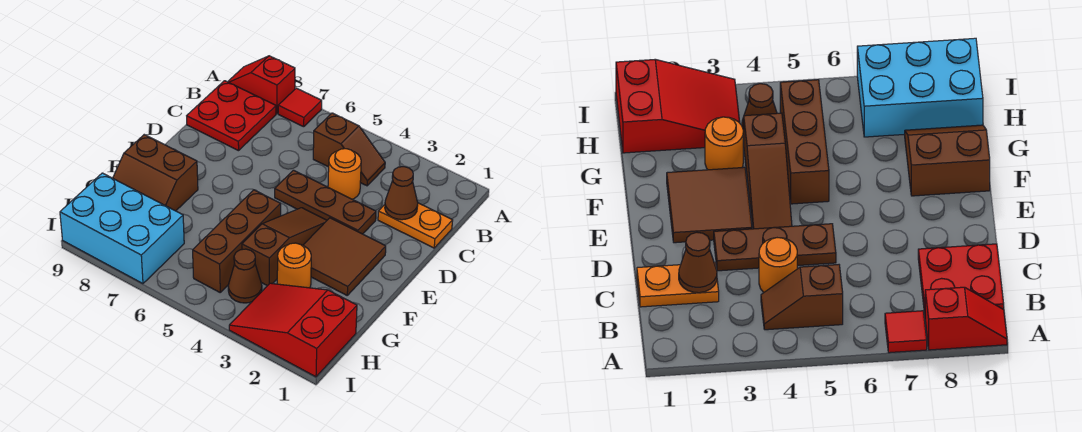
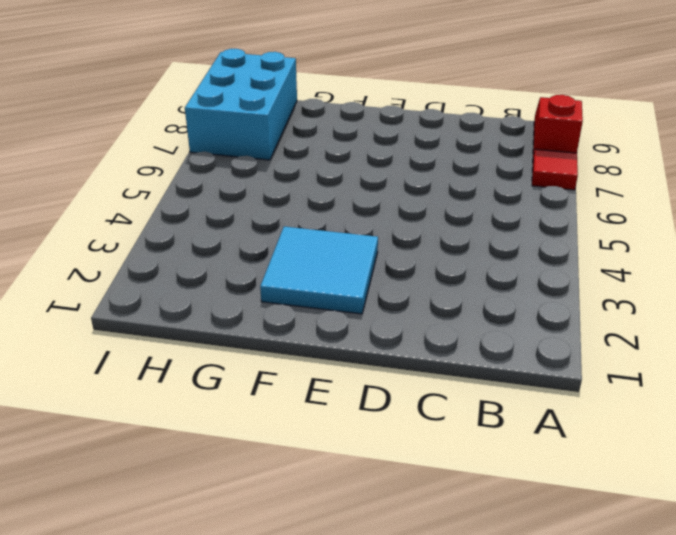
cyan 2x2 tile [260,227,378,314] -> brown 2x2 tile [303,218,386,295]
none -> brown 1x2 slope [313,113,385,186]
none -> red 2x2 plate [187,81,276,151]
none -> orange 1x2 plate [378,203,453,248]

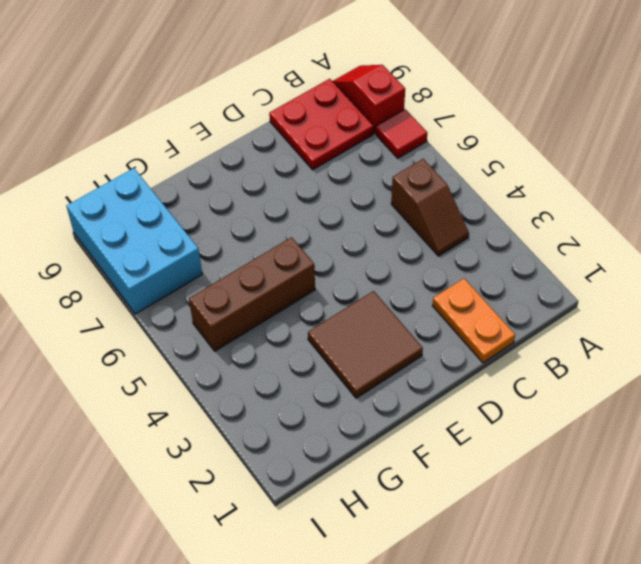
none -> orange 1x1 round brick [328,149,361,199]
none -> brown 1x3 plate [275,170,376,234]
none -> brown 1x3 slope [242,208,327,286]

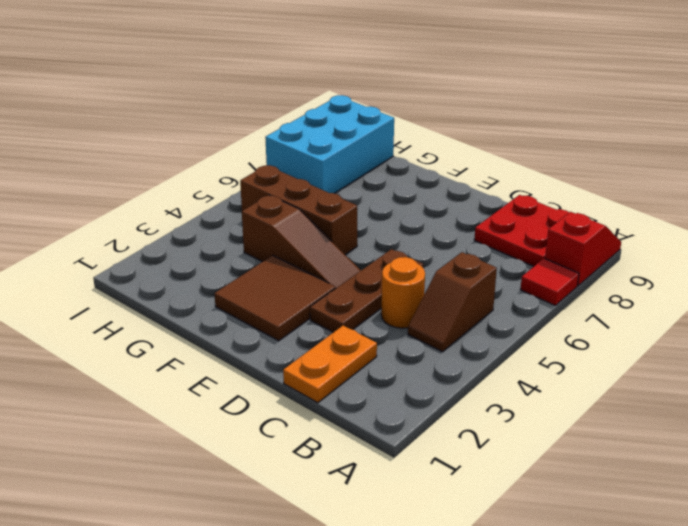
none -> brown 2x2 slope [113,135,198,211]
none -> orange 1x1 round brick [277,243,311,288]
none -> red 2x3 slope [229,283,357,377]

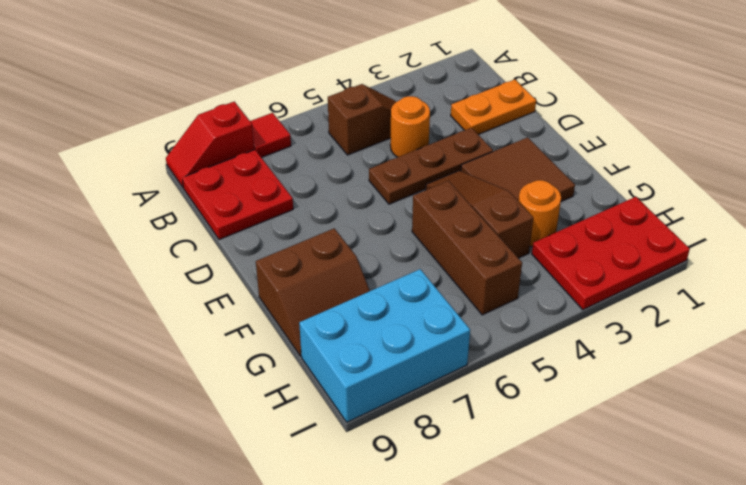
red 2x3 plate [532,197,690,310] -> red 2x3 slope [229,283,357,377]
none -> brown 1x1 cone [228,249,262,303]
none -> brown 1x1 cone [385,167,418,220]

